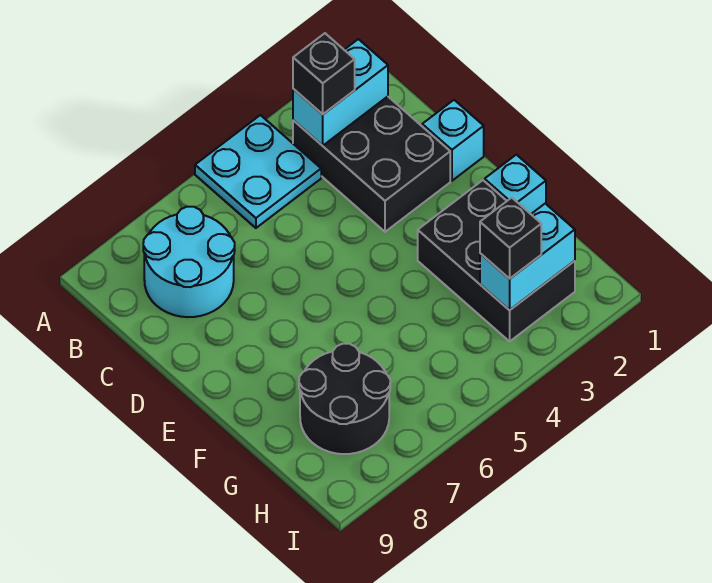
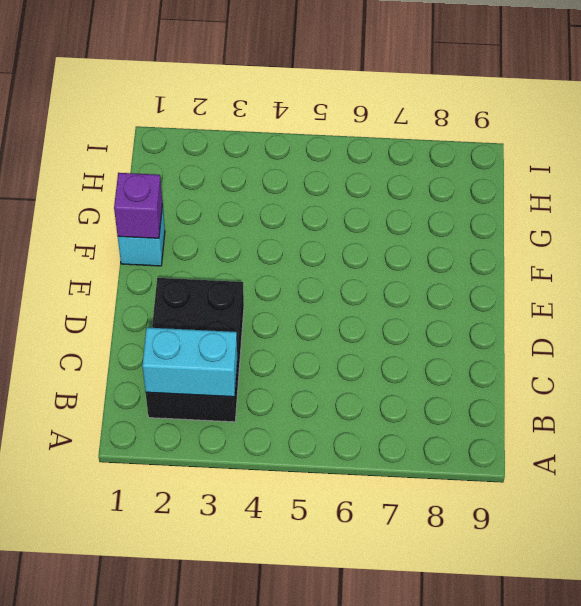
purple 1x1 brick [114,173,162,238] -> none
none -> cyan 2x2 plate [195,115,321,228]
none -> cyan 2x2 round brick [143,207,235,317]

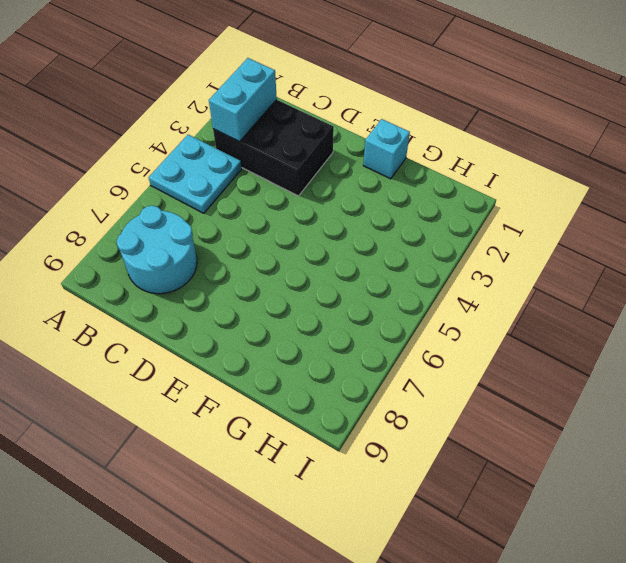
none -> cyan 1x1 brick [422,100,484,181]
none -> black 2x3 brick [418,180,575,341]

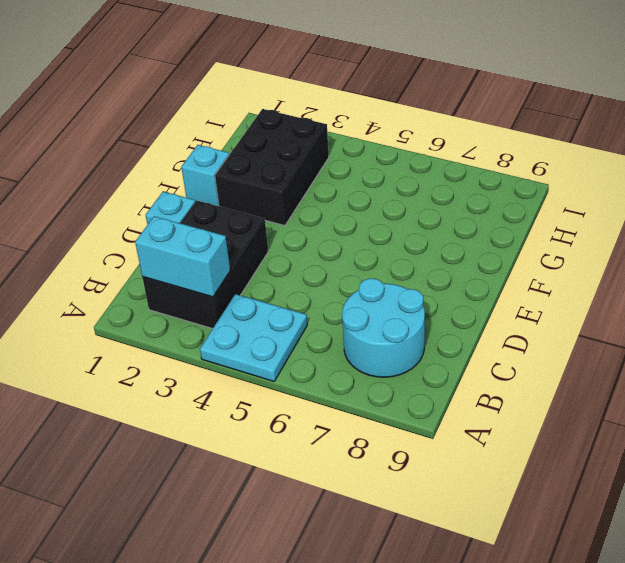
none -> black 2x2 round brick [299,344,390,454]
none -> cyan 1x2 brick [480,204,575,310]

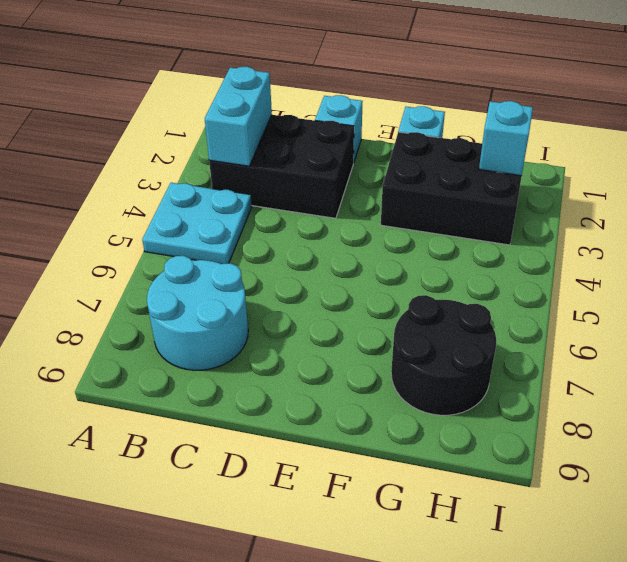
cyan 1x1 brick [479,101,533,176] -> cyan 1x2 brick [480,204,575,310]
none -> black 1x1 brick [293,33,355,114]
none -> black 1x1 brick [480,198,541,279]

